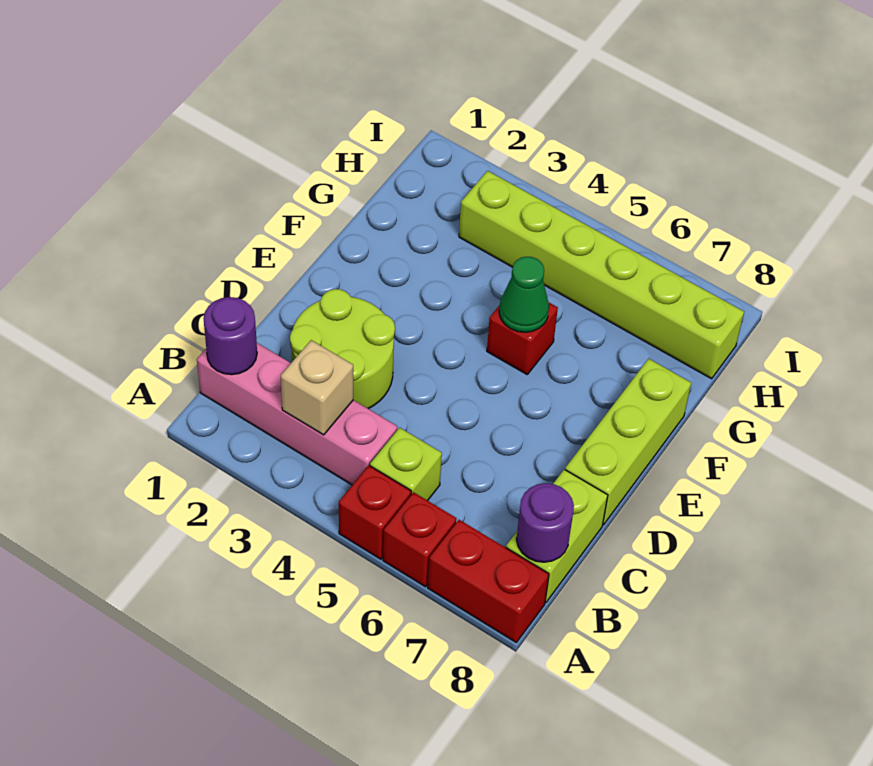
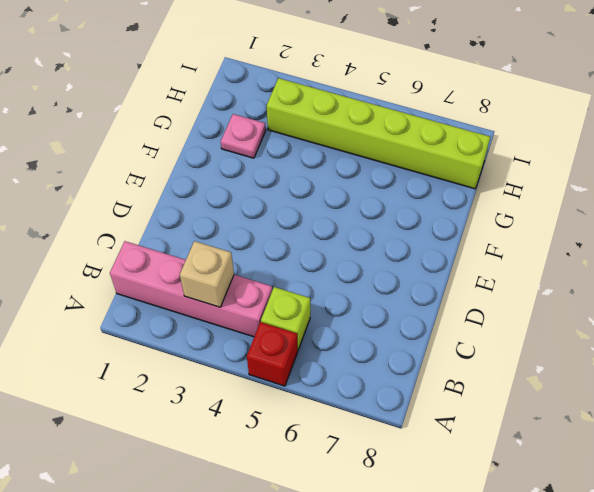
pink 1x1 plate [221,114,266,158] -> none
none -> red 1x1 brick [383,492,457,587]
none -> red 1x2 brick [428,520,549,642]
none -> lime 1x2 brick [506,469,608,602]

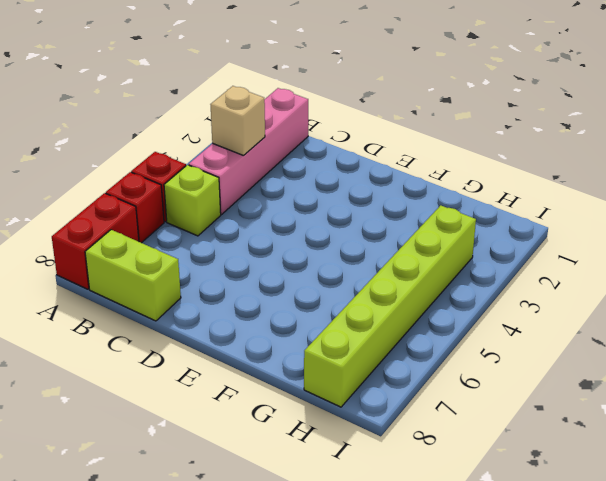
none -> lime 2x2 round brick [290,289,395,409]
none -> lime 1x3 brick [565,359,691,525]
none -> red 1x1 brick [487,302,558,374]

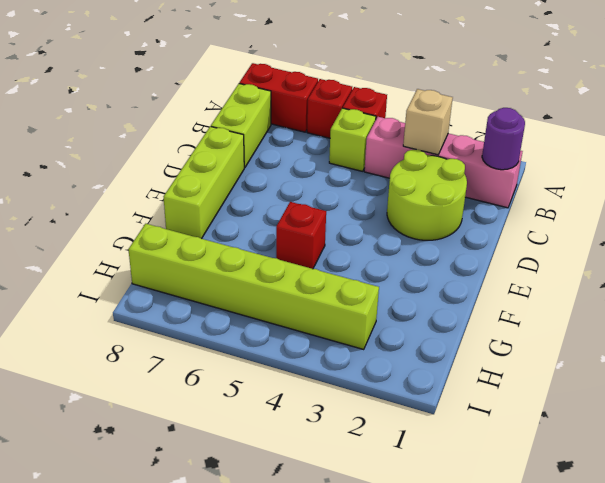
none -> purple 1x1 round brick [516,483,574,562]
none -> green 1x1 cone [499,257,549,332]

